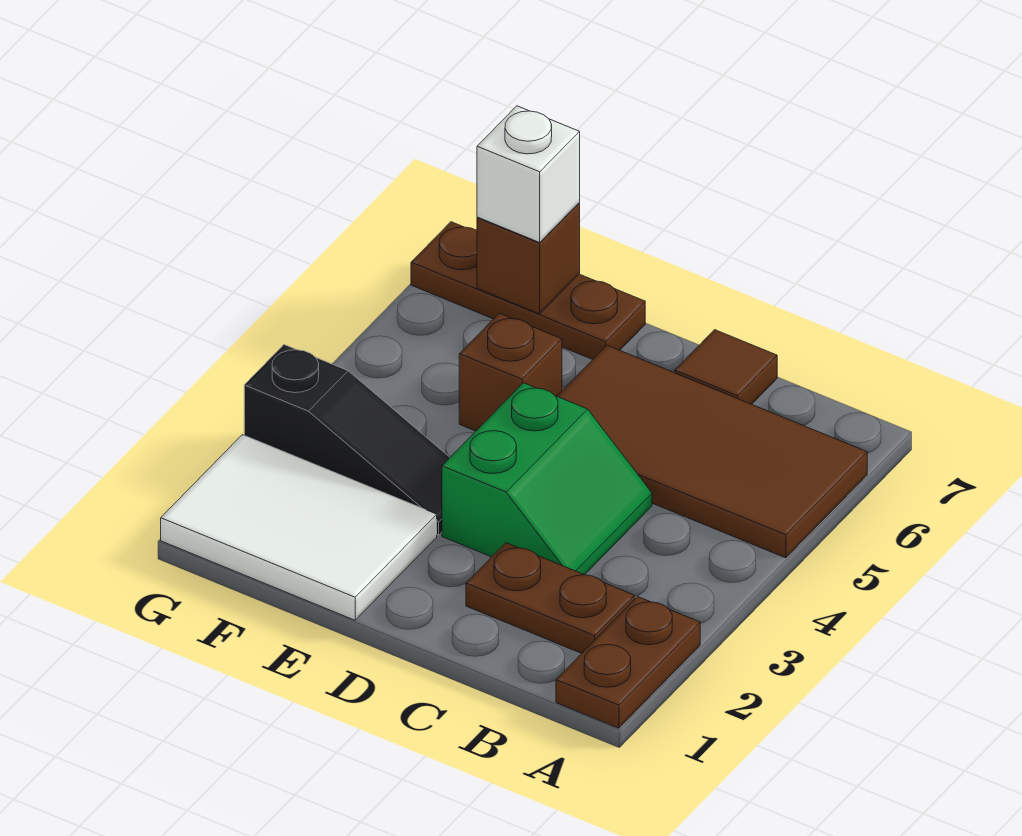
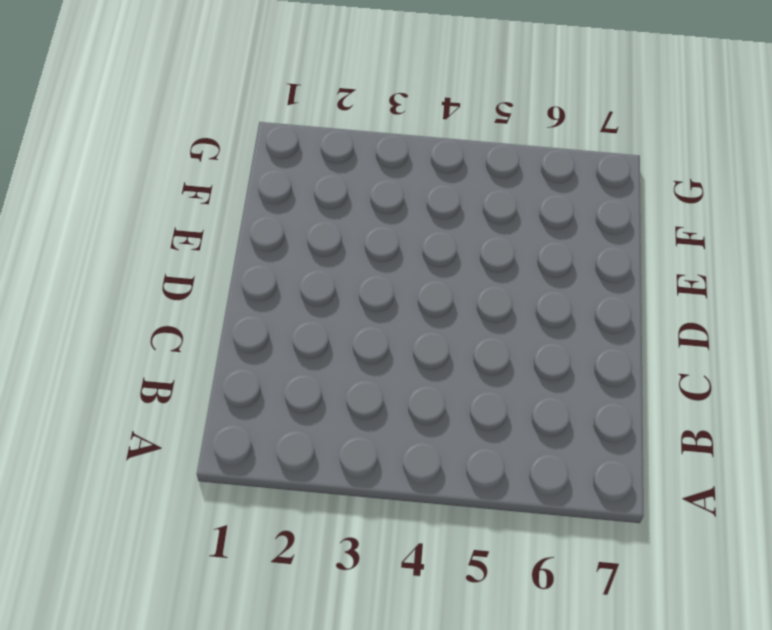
none -> brown 1x2 plate [556,597,700,728]
none -> brown 2x4 tile [557,345,867,558]

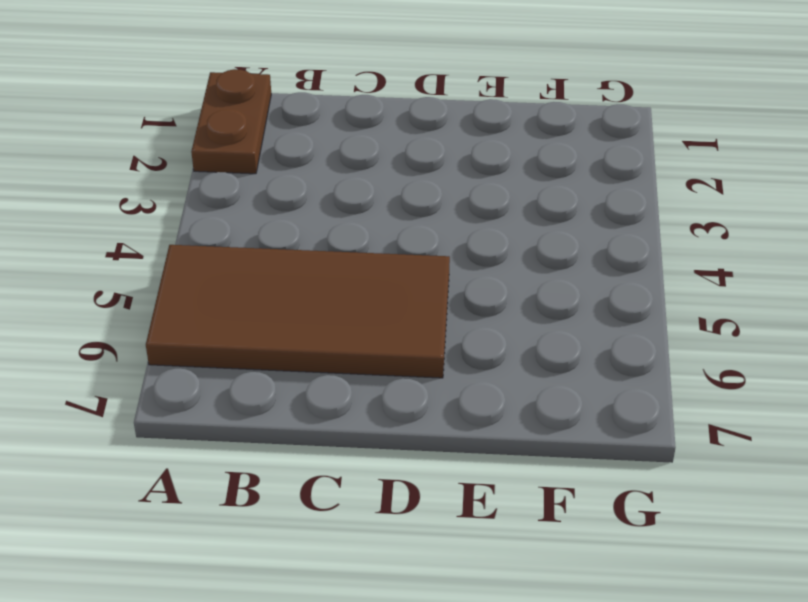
none -> brown 1x2 plate [466,543,634,653]
none -> green 2x2 slope [442,383,652,575]

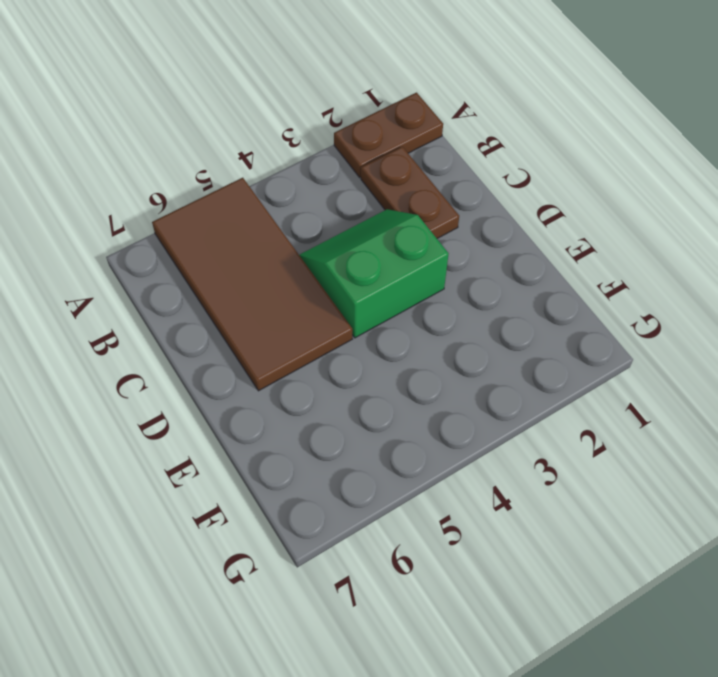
none -> brown 1x1 tile [675,330,777,404]
none -> white 2x3 tile [161,435,437,620]

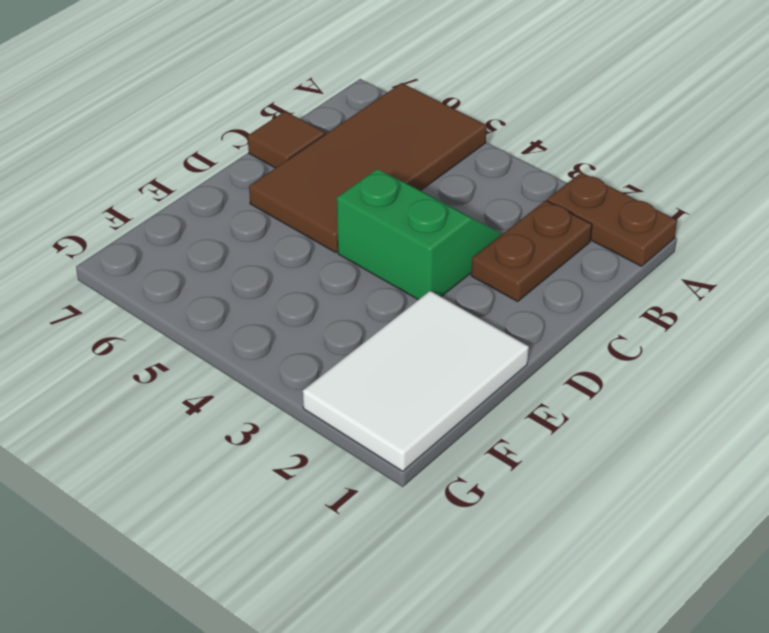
none -> black 1x3 slope [244,345,450,535]
none -> brown 1x1 brick [459,313,562,431]

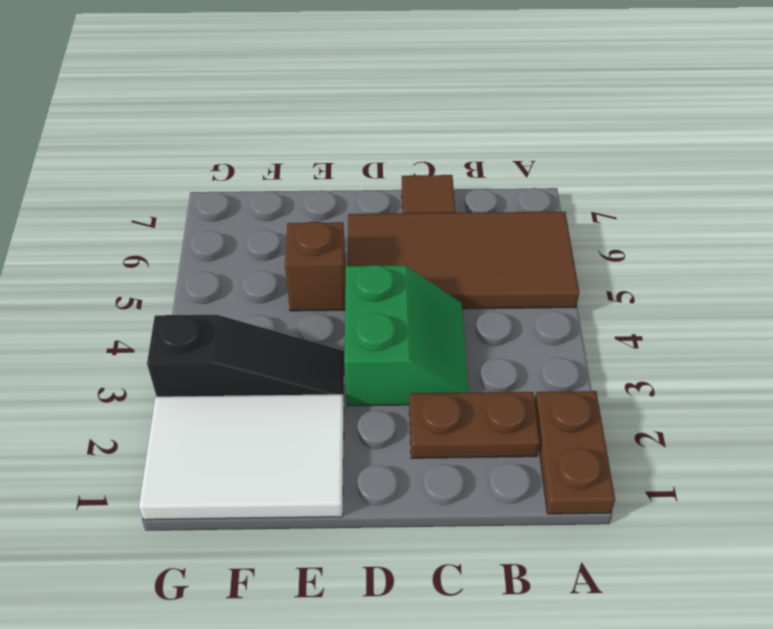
none -> brown 1x3 plate [411,222,645,360]
none -> brown 1x1 brick [477,203,580,314]

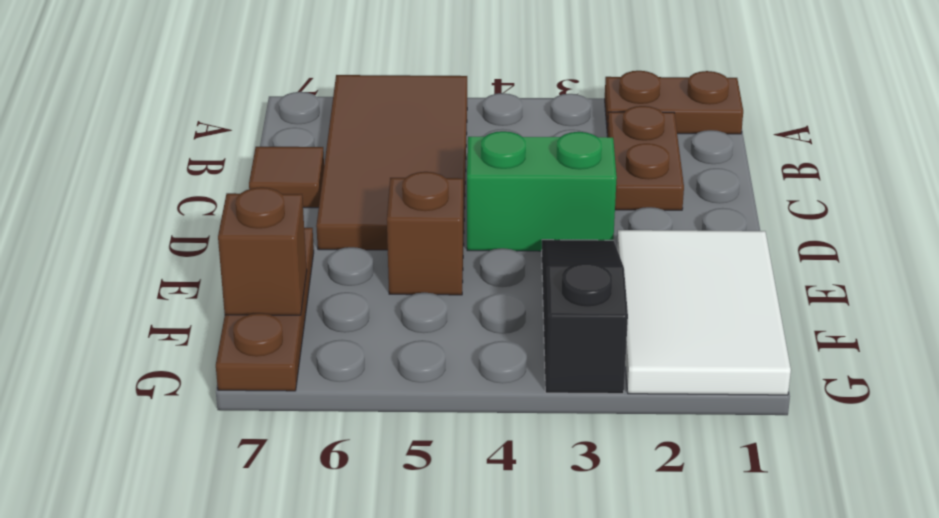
none -> white 1x1 brick [477,106,580,242]

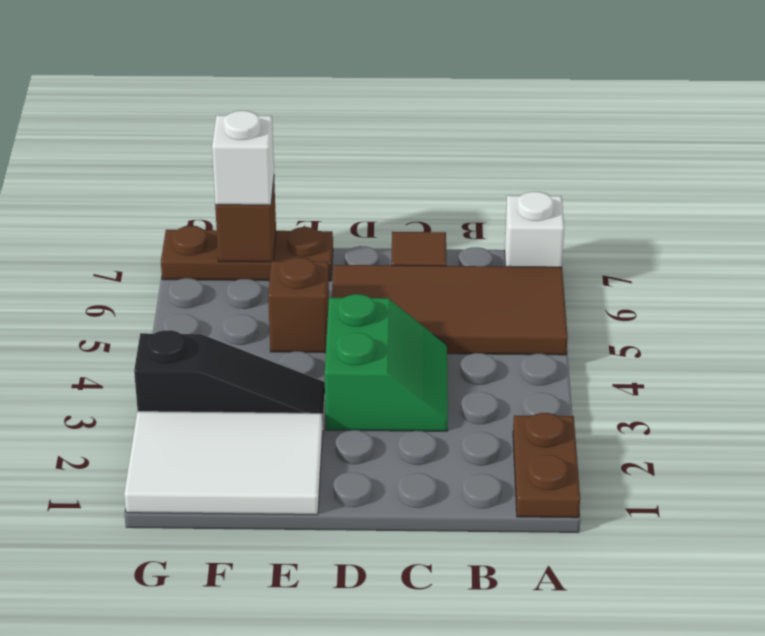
white 1x1 brick [505,192,564,267] -> none
none -> brown 1x2 plate [466,543,634,653]

